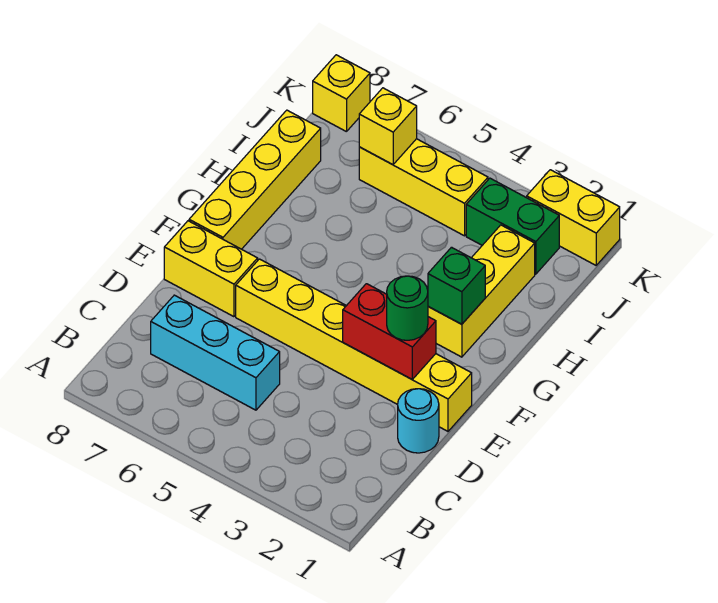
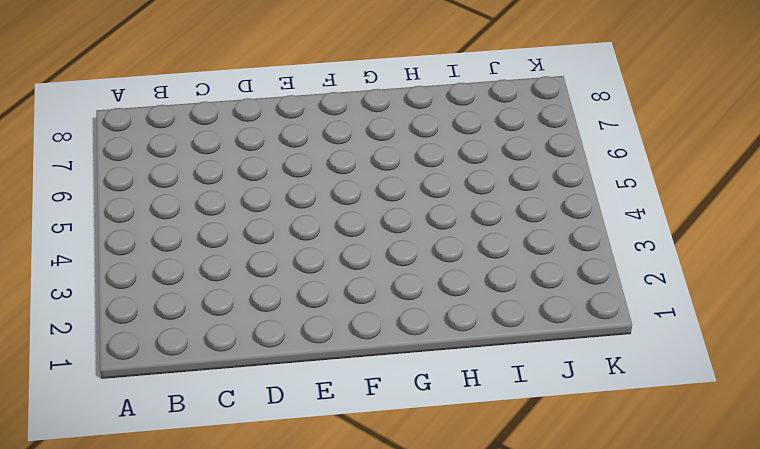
none -> cyan 1x3 brick [151,295,280,410]
none -> cyan 1x1 round brick [398,389,439,453]
none -> yellow 1x6 brick [236,259,472,431]

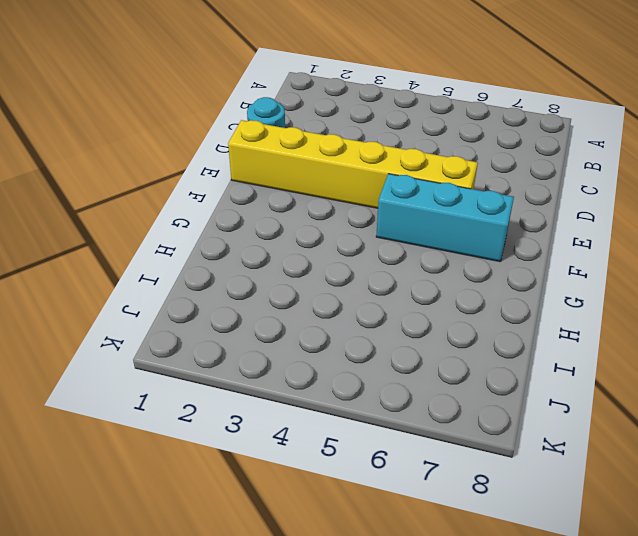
cyan 1x3 brick [376,174,514,262] -> cyan 1x3 brick moved to [151,295,280,410]
none -> yellow 1x2 brick [164,221,258,317]
none -> yellow 1x4 brick [189,110,321,249]
none -> yellow 1x3 brick [428,225,535,357]

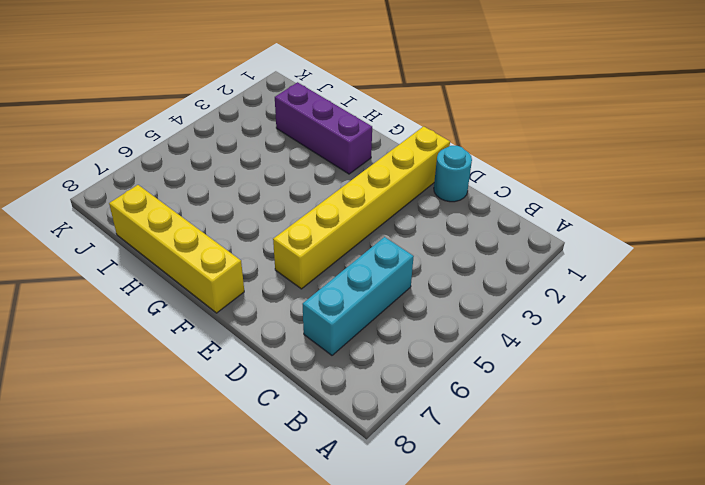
purple 1x3 brick [275,82,372,174] -> yellow 1x3 brick [428,225,535,357]
none -> yellow 1x2 brick [164,221,258,317]
none -> green 1x2 brick [466,178,559,274]
none -> yellow 1x3 brick [359,139,488,236]

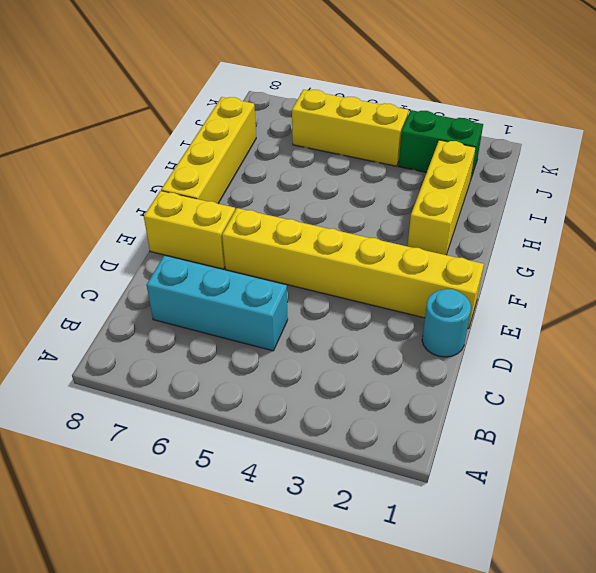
none -> yellow 1x2 brick [527,170,620,265]
none -> yellow 1x1 brick [313,55,370,132]
none -> red 1x2 brick [343,284,436,379]

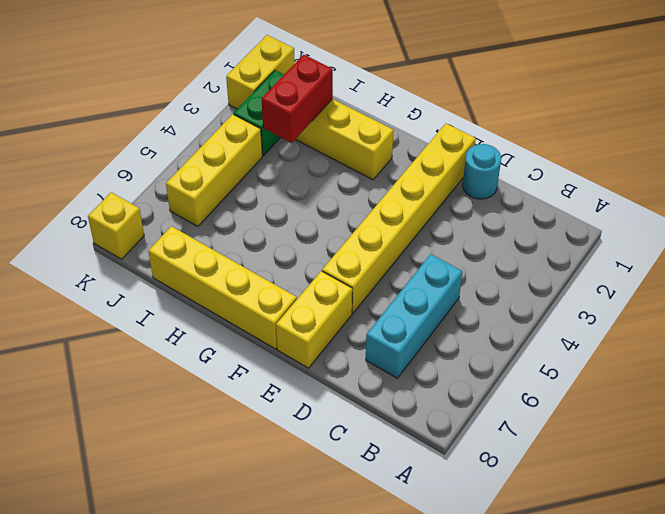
red 1x2 brick [262,54,333,143] -> red 1x2 brick moved to [343,284,436,379]
none -> green 1x1 brick [428,247,485,324]
none -> yellow 1x1 brick [359,88,417,165]
none -> green 1x1 round brick [387,276,428,340]

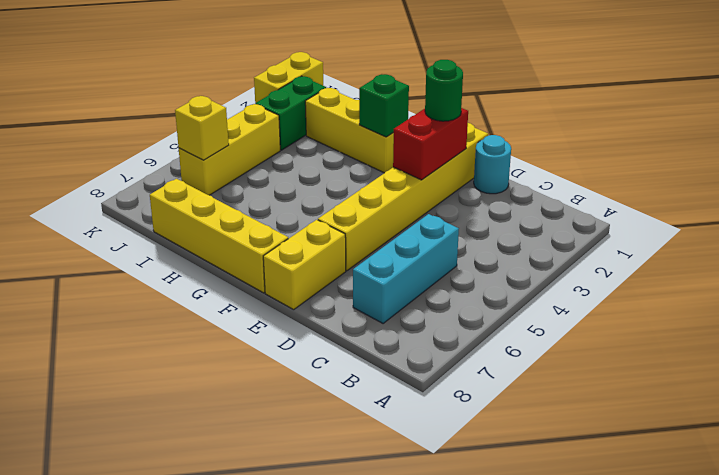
none -> yellow 1x1 brick [313,55,370,132]

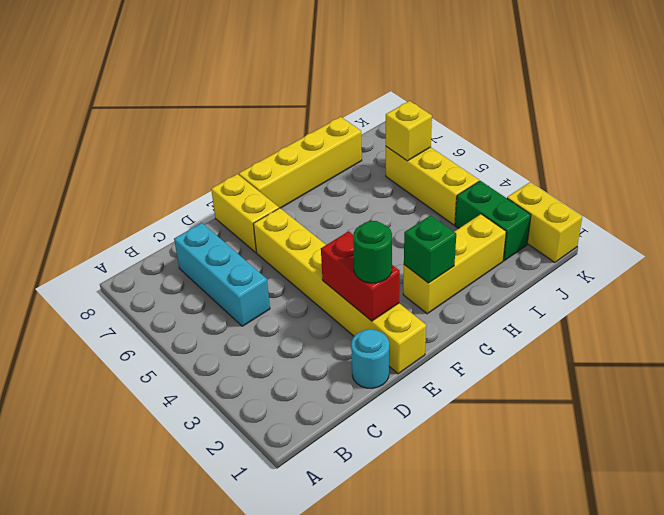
none -> yellow 1x1 brick [313,55,370,132]

